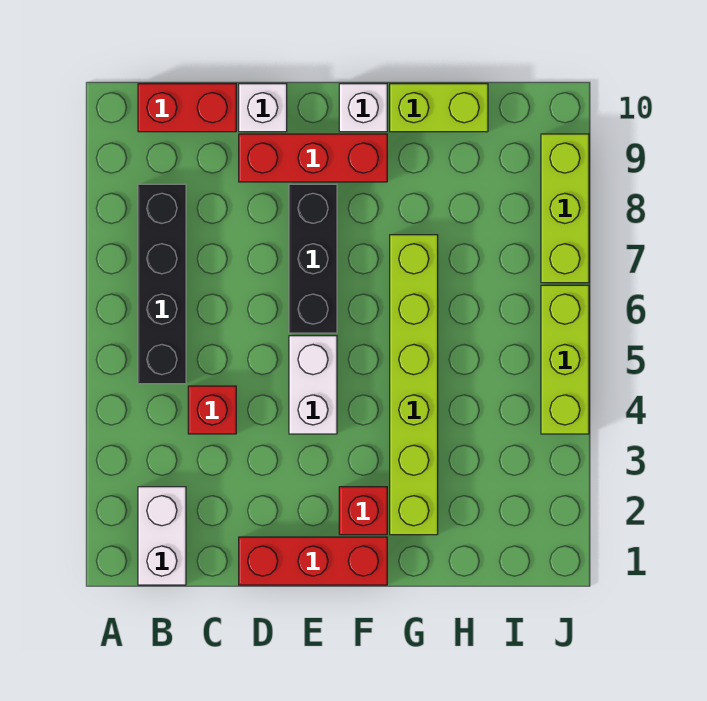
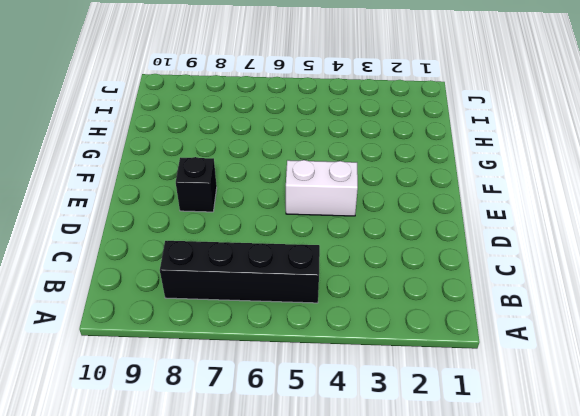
black 1x1 brick [176,157,217,212] -> black 1x3 brick [289,184,337,333]
none -> white 1x2 brick [138,487,186,585]
none -> red 1x2 brick [138,84,236,132]
none -> red 1x1 brick [188,386,236,434]

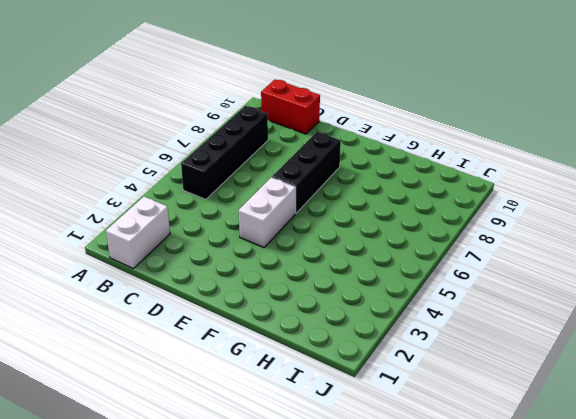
none -> red 1x1 brick [188,386,236,434]
none -> red 1x3 brick [239,537,387,585]
none -> red 1x3 brick [239,134,387,182]

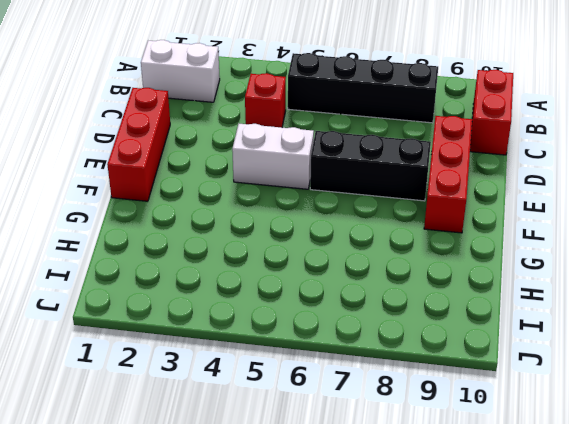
none -> white 1x1 brick [239,84,287,132]
none -> red 1x1 brick [339,487,387,535]
none -> white 1x1 brick [339,84,387,132]

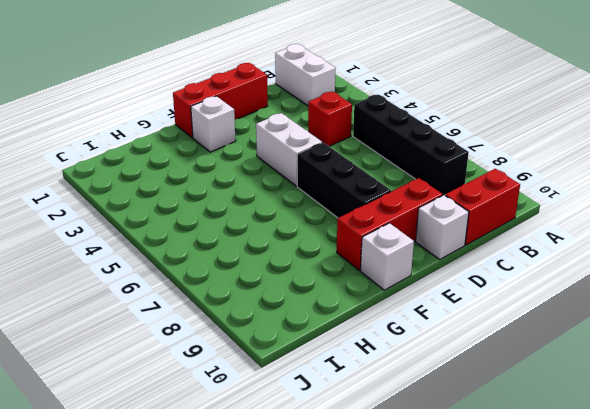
white 1x1 brick [191,96,236,152] -> red 1x1 brick [339,487,387,535]
none -> lime 1x6 brick [390,235,438,535]
none -> lime 1x2 brick [390,84,488,132]
none -> lime 1x3 brick [541,285,589,434]

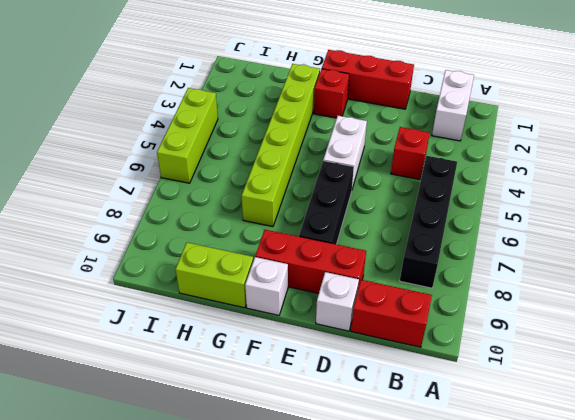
none -> lime 1x3 brick [541,134,589,283]

